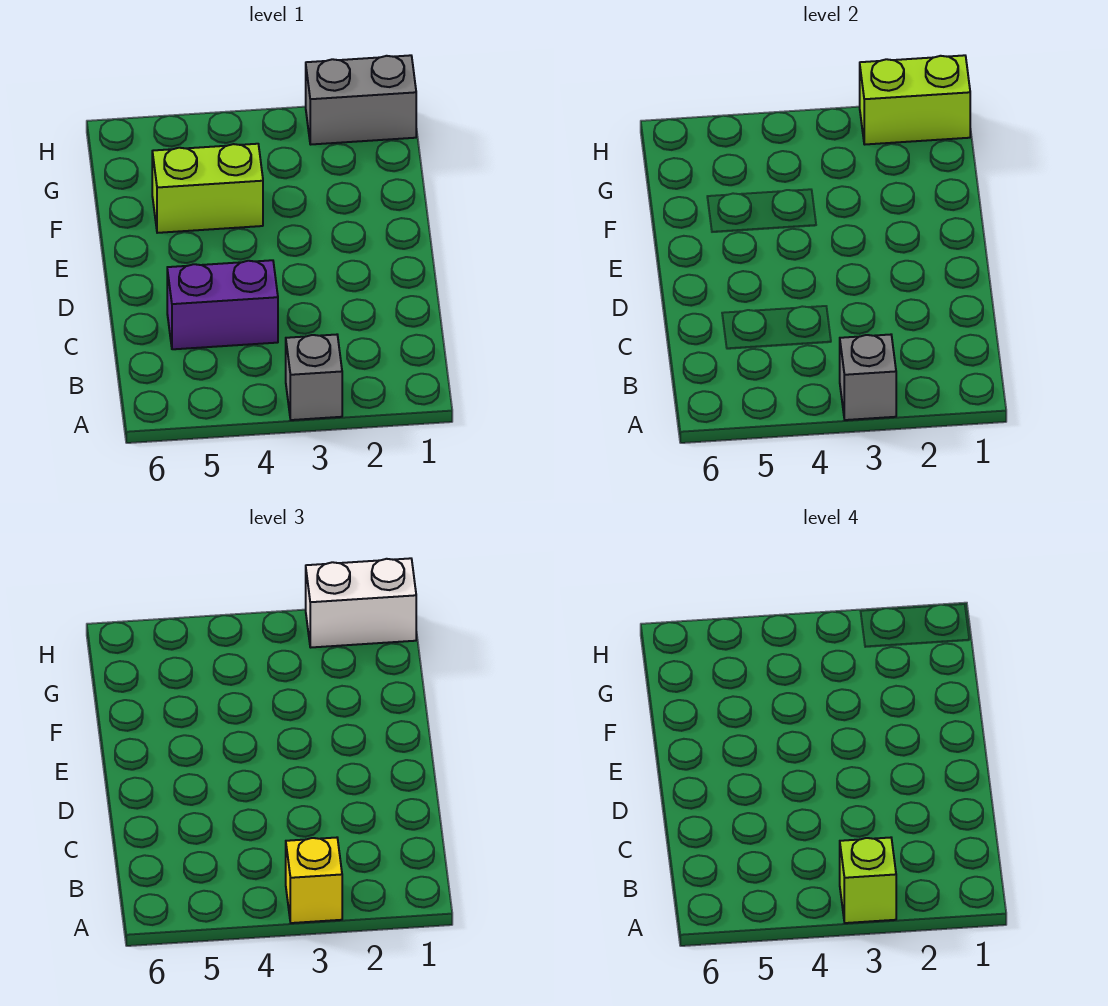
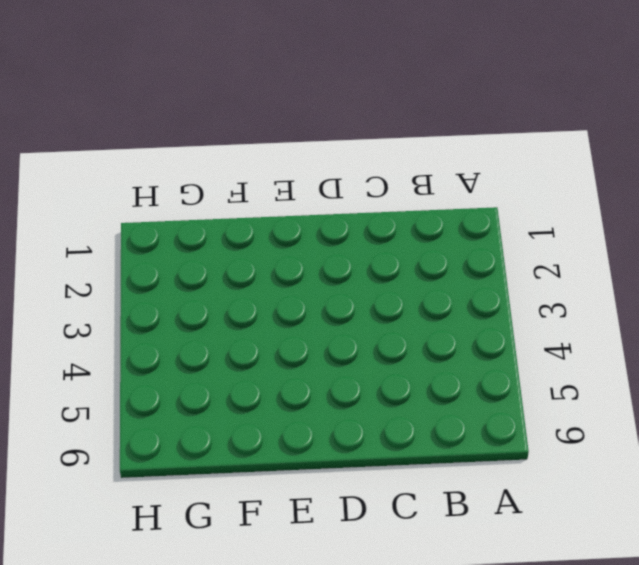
none -> grey 1x1 brick [286,335,342,420]
none -> purple 1x2 brick [167,260,278,349]

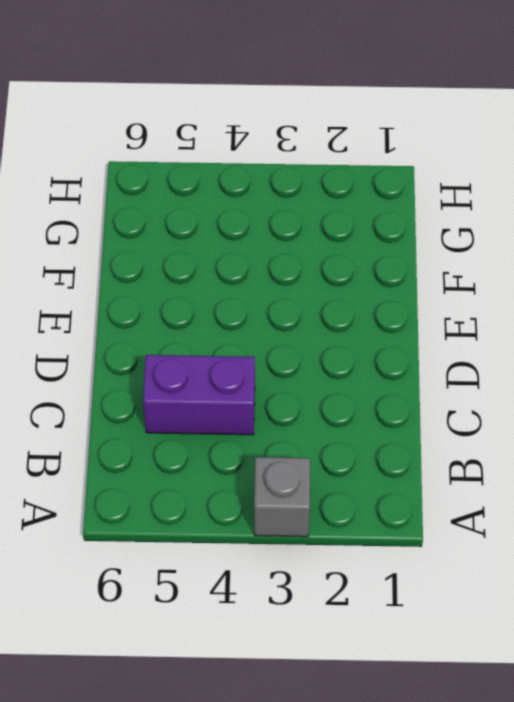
none -> lime 1x2 brick [152,144,263,233]
none -> grey 1x2 brick [306,55,416,144]

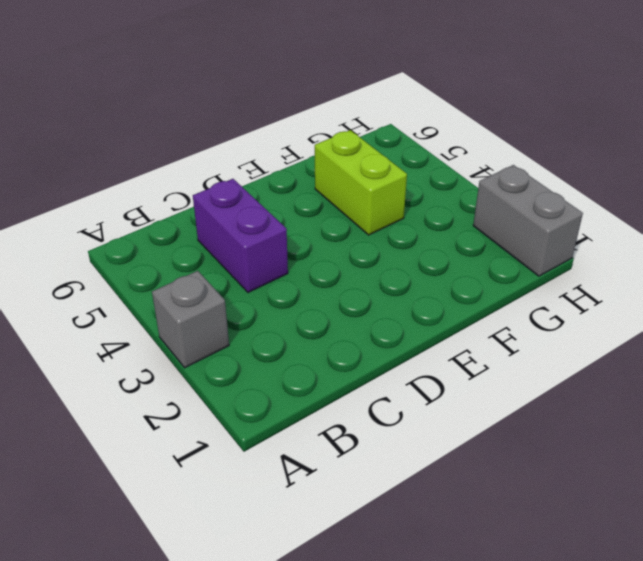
none -> grey 1x1 brick [840,335,896,420]
none -> lime 1x2 brick [860,55,970,144]

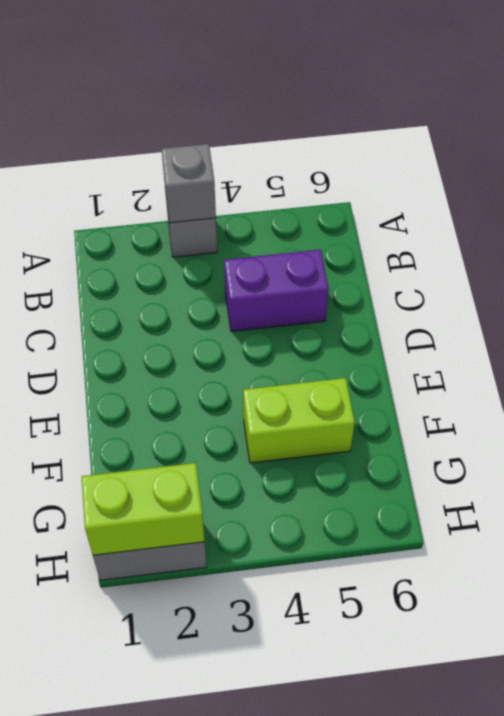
none -> yellow 1x1 brick [286,838,342,923]
none -> white 1x2 brick [306,558,416,647]

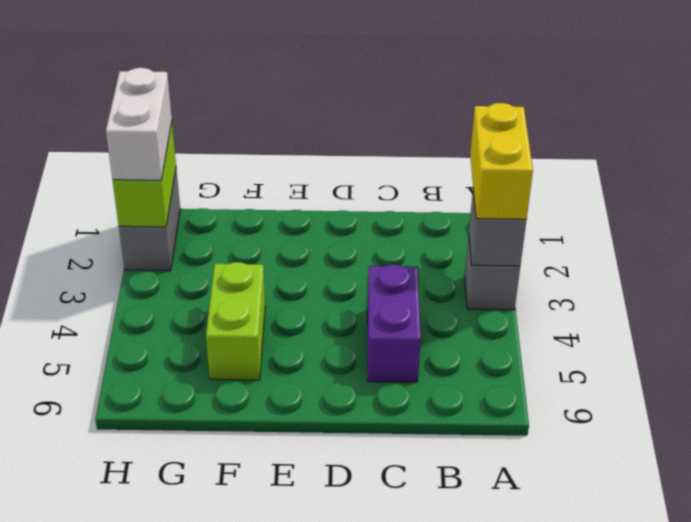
yellow 1x2 brick [470,103,533,219] -> yellow 1x1 brick [286,838,342,923]
none -> lime 1x1 brick [840,838,896,923]

